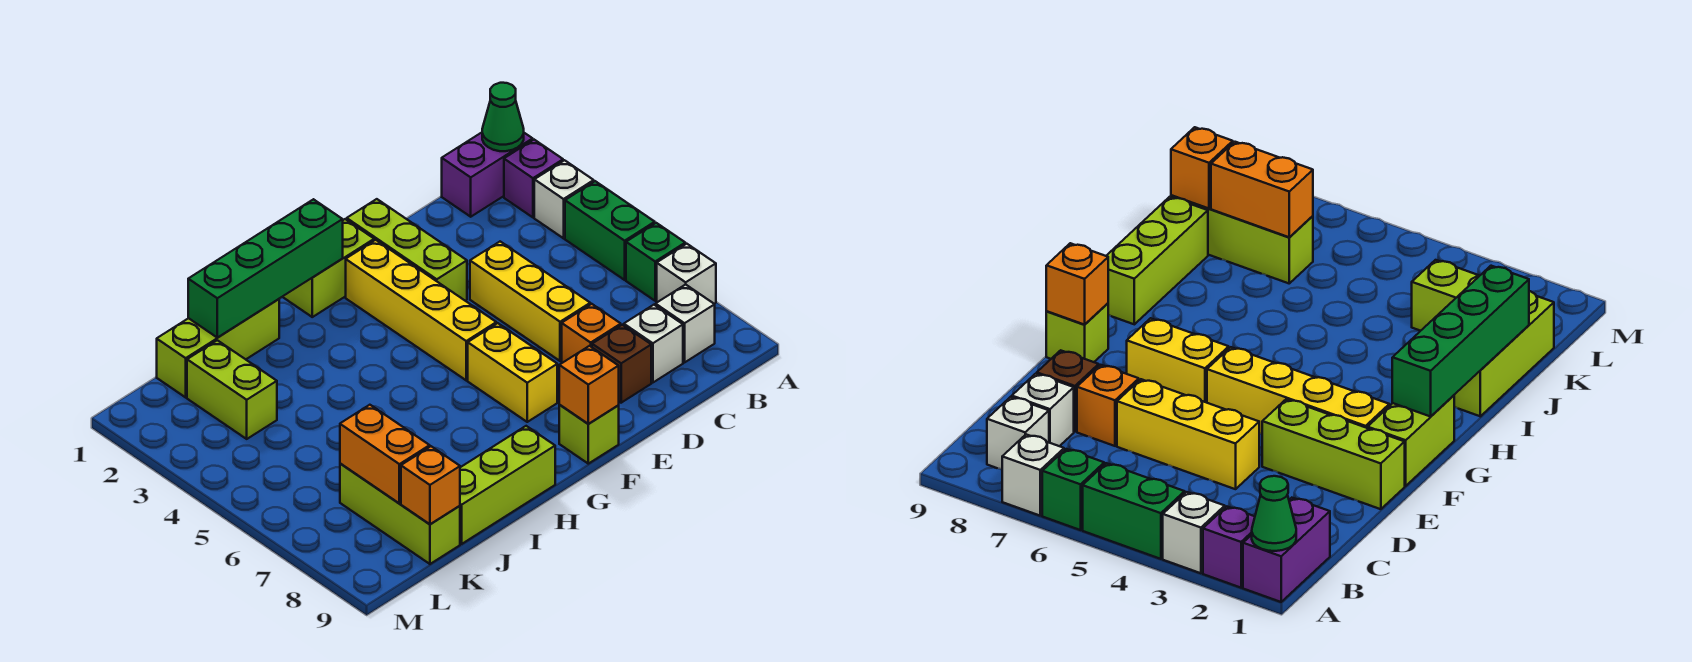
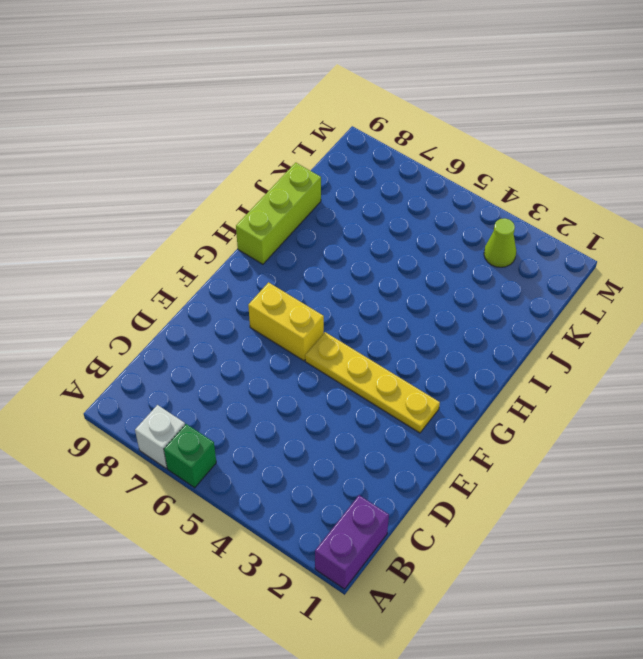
yellow 1x4 plate [305,332,440,433] -> yellow 1x4 brick [346,240,496,380]
lime 1x1 cone [484,218,516,267] -> none
none -> purple 1x1 brick [504,140,563,217]
none -> white 1x1 brick [534,160,594,238]
none -> green 1x2 brick [565,181,655,280]

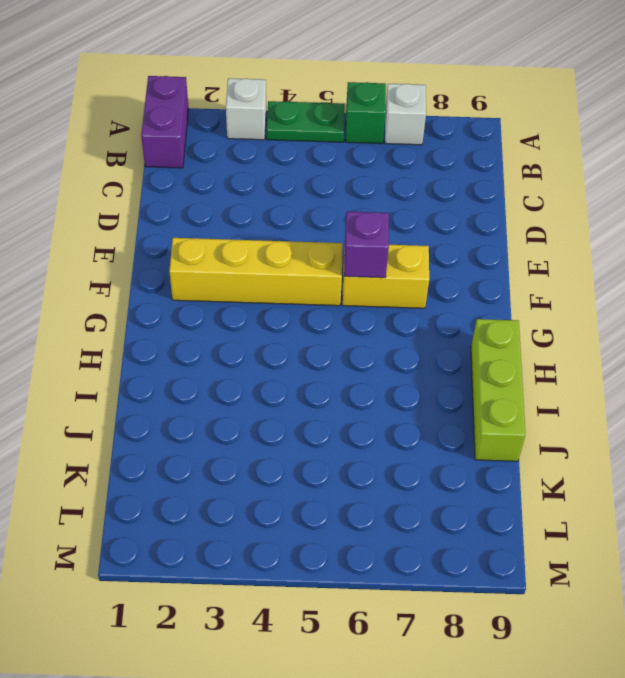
green 1x2 plate [267,101,345,142] -> green 1x2 brick [565,181,655,280]
purple 1x1 brick [344,212,389,278] -> purple 1x1 brick moved to [504,140,563,217]
none -> white 1x1 brick [655,285,715,362]
none -> white 1x1 brick [624,305,683,383]
none -> yellow 1x3 brick [470,242,590,361]

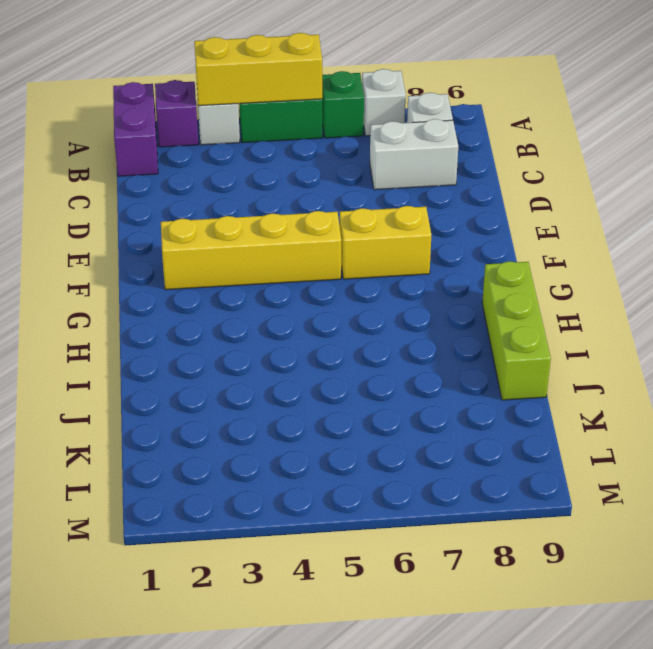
yellow 1x3 brick [194,33,322,106] -> yellow 1x3 brick moved to [470,242,590,361]
white 1x2 brick [370,119,458,190] -> white 1x1 brick [624,305,683,383]
none -> orange 1x1 brick [562,304,621,363]
none -> brown 1x1 brick [592,325,651,403]
none -> lime 1x3 brick [347,199,467,301]

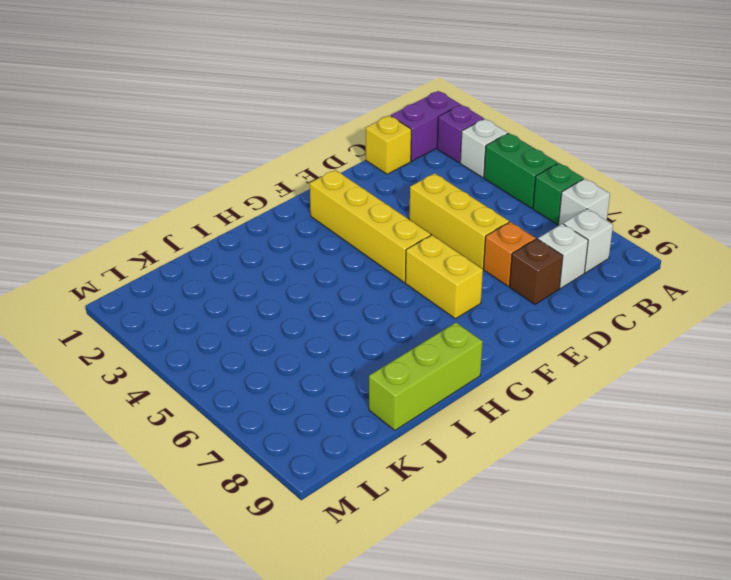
yellow 1x1 brick [366,116,411,174] -> none
none -> lime 1x3 brick [347,199,467,301]
none -> lime 1x2 brick [283,219,374,317]
none -> lime 1x1 brick [559,405,619,464]

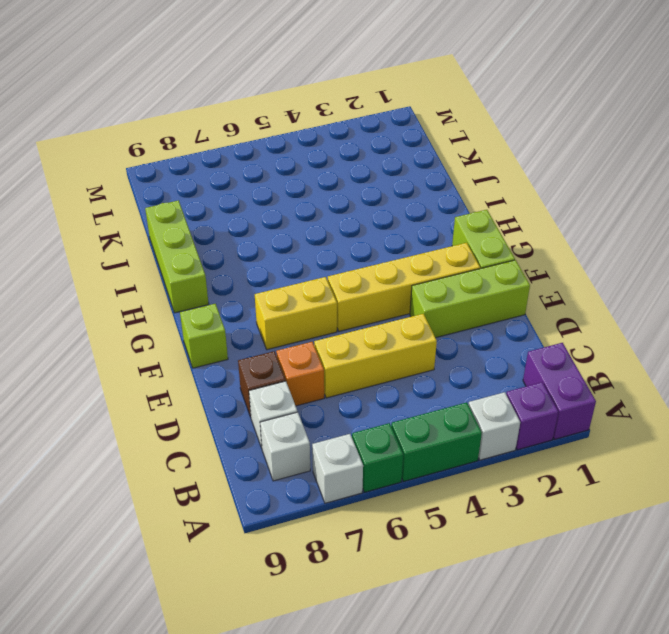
none -> lime 1x3 brick [157,299,279,397]
none -> lime 1x2 brick [187,340,277,439]
none -> lime 1x3 brick [340,463,460,564]

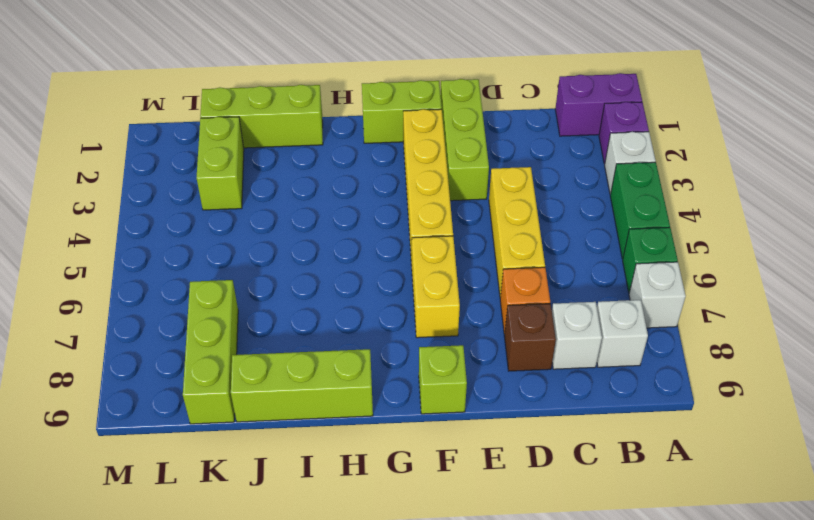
none -> green 1x1 cone [482,83,524,151]
none -> orange 1x1 brick [559,346,619,424]
none -> green 1x4 brick [188,199,343,337]

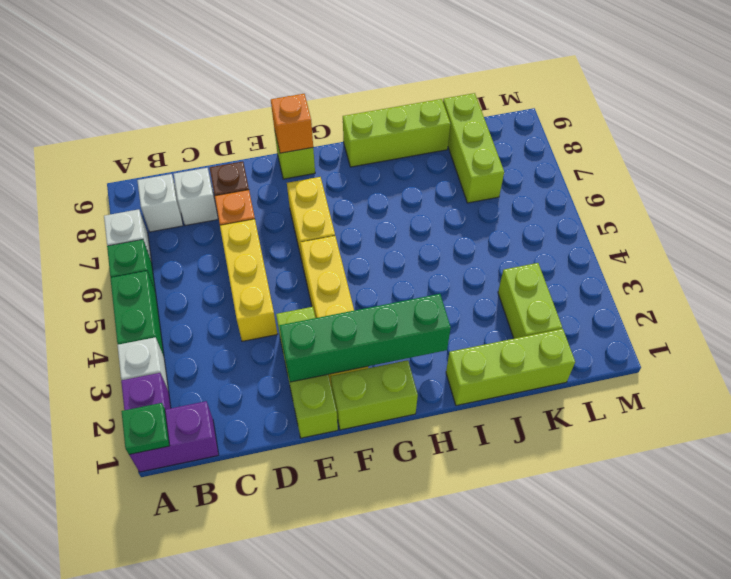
green 1x1 plate [121,403,170,454] -> green 1x1 cone [482,83,524,151]
green 1x4 brick [279,294,451,382] -> green 1x4 brick moved to [188,199,343,337]
none -> orange 1x2 brick [340,405,430,503]
none -> orange 1x1 brick [401,446,460,524]

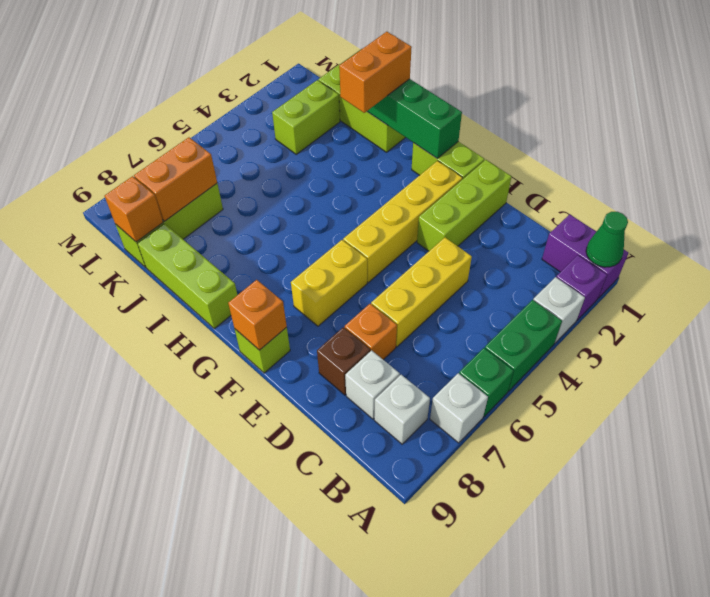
orange 1x2 brick [339,32,412,113] -> none

